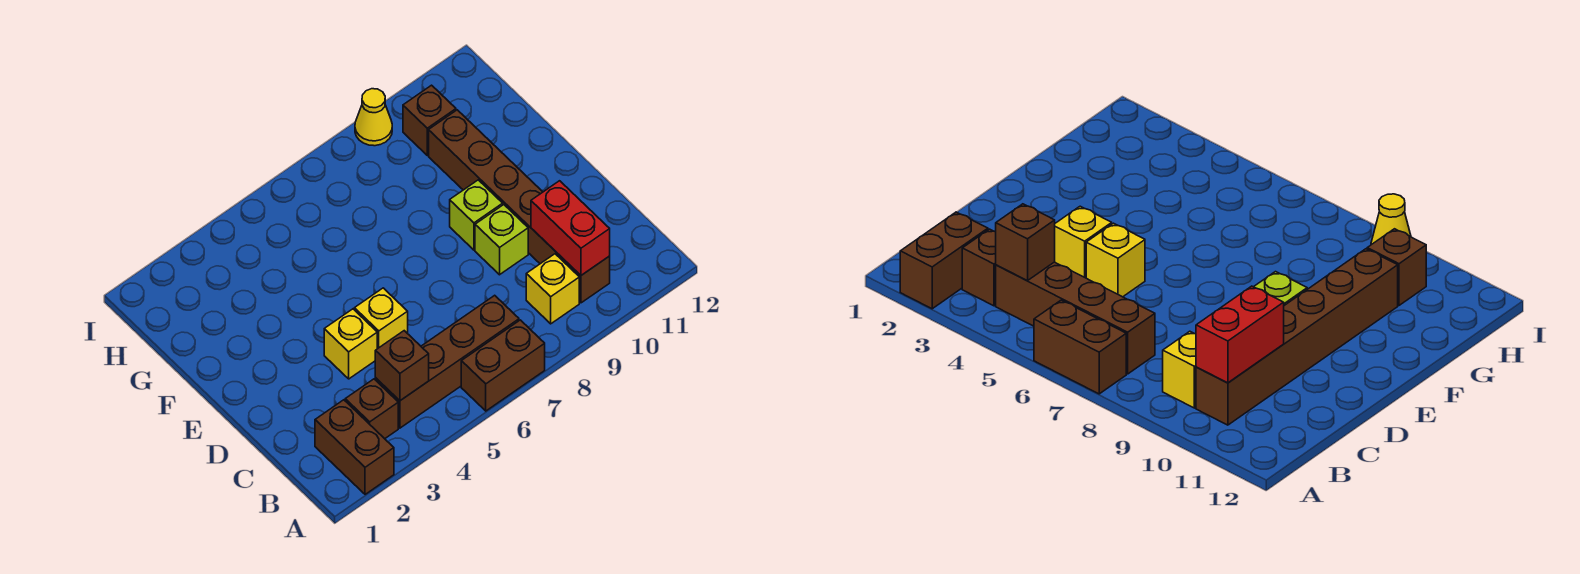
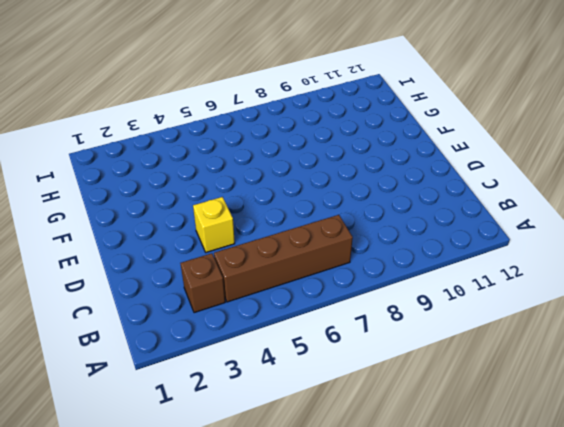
none -> brown 1x2 brick [315,400,394,494]
none -> brown 1x2 brick [461,320,545,411]
none -> yellow 1x1 brick [526,254,579,324]

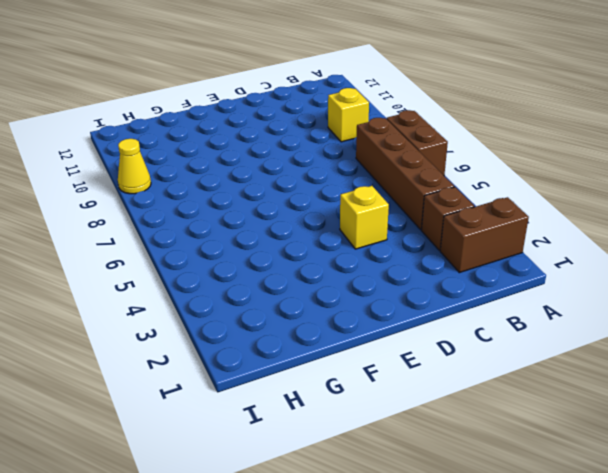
none -> brown 1x6 brick [429,110,610,303]
none -> yellow 1x1 brick [354,288,408,349]
none -> lime 1x1 brick [475,205,528,275]

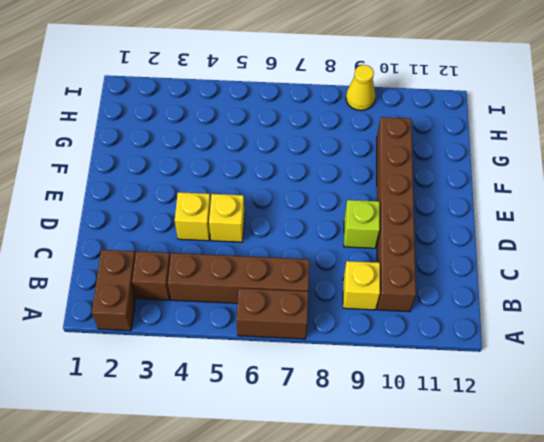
none -> lime 1x1 brick [450,180,503,250]
none -> brown 1x1 brick [403,85,456,155]
none -> brown 1x1 brick [375,331,429,401]

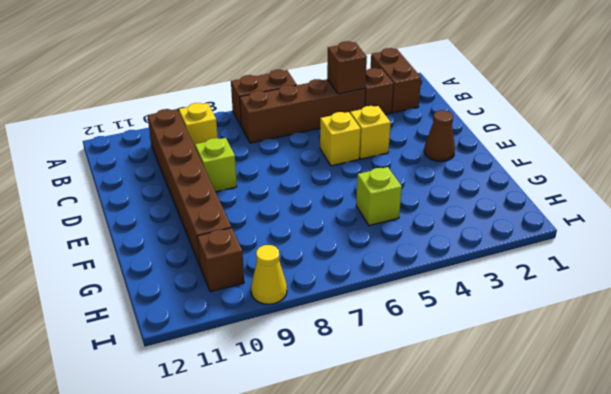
brown 1x1 cone [424,110,455,161] -> none
lime 1x1 brick [356,167,402,226] -> lime 1x1 brick moved to [450,180,503,250]
none -> red 1x2 brick [531,181,610,275]

